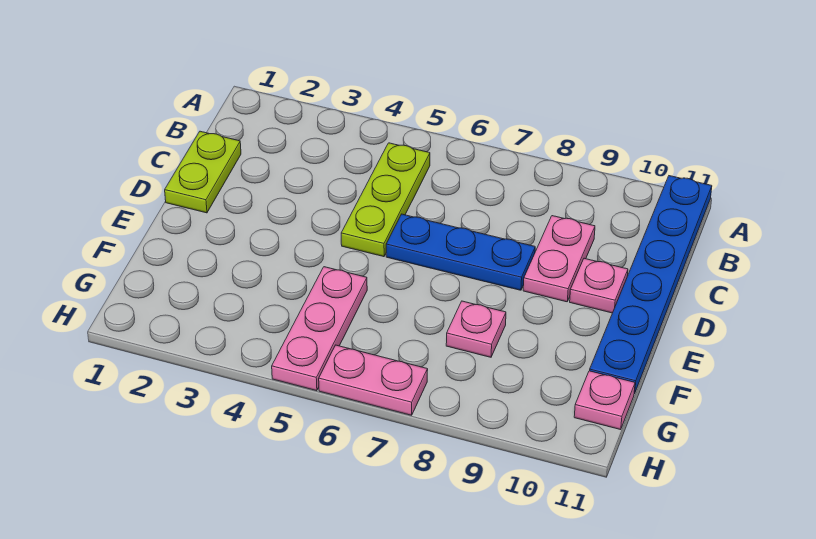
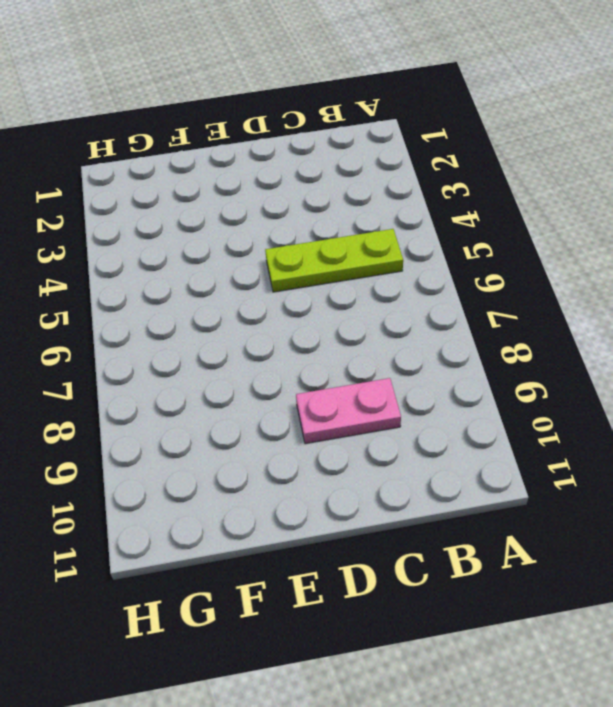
none -> blue 1x6 plate [590,176,712,394]
none -> lime 1x2 plate [165,131,241,213]

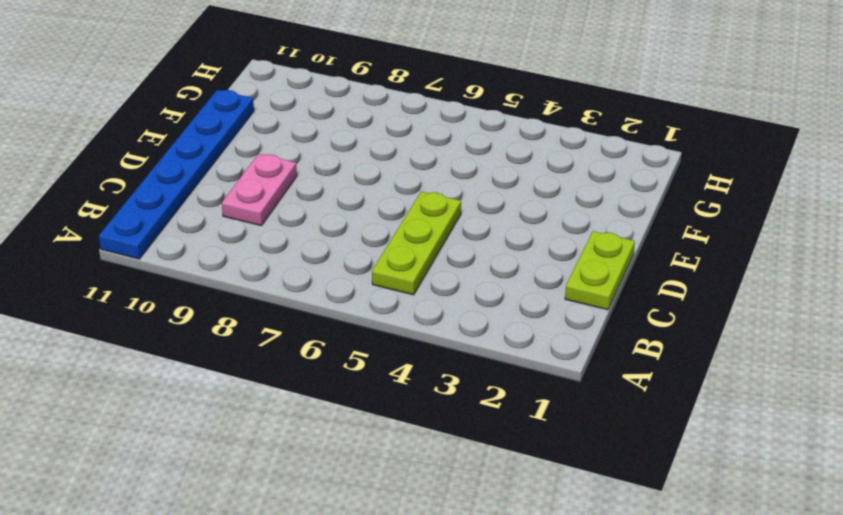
none -> blue 1x3 plate [386,214,535,290]
none -> pink 1x1 plate [570,258,628,313]

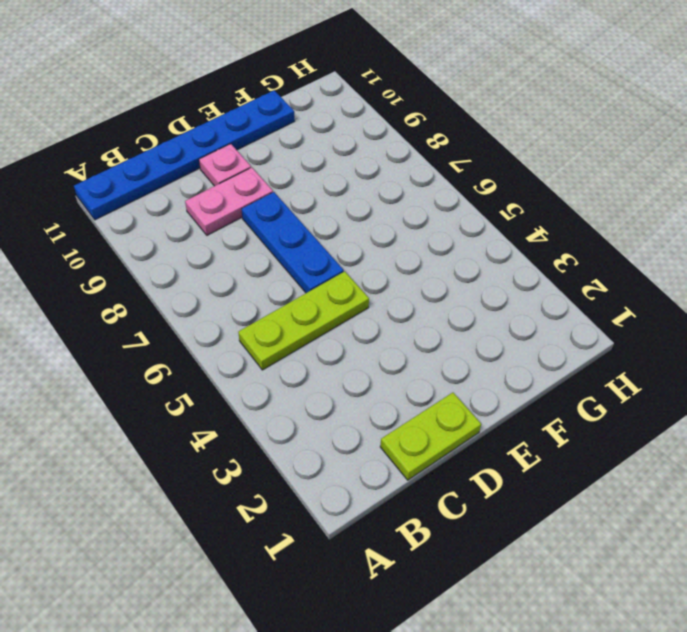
none -> pink 1x3 plate [272,267,367,391]
none -> pink 1x1 plate [446,301,506,357]

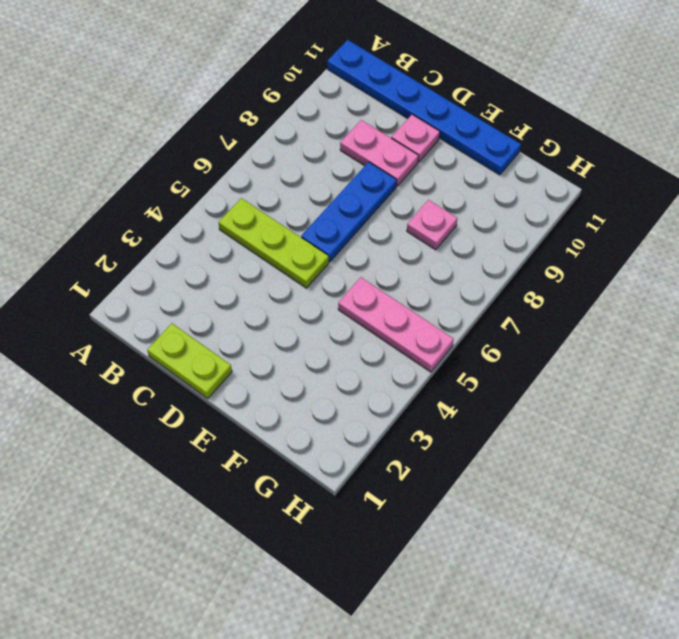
none -> pink 1x1 plate [574,371,635,430]
none -> pink 1x2 plate [319,345,428,415]

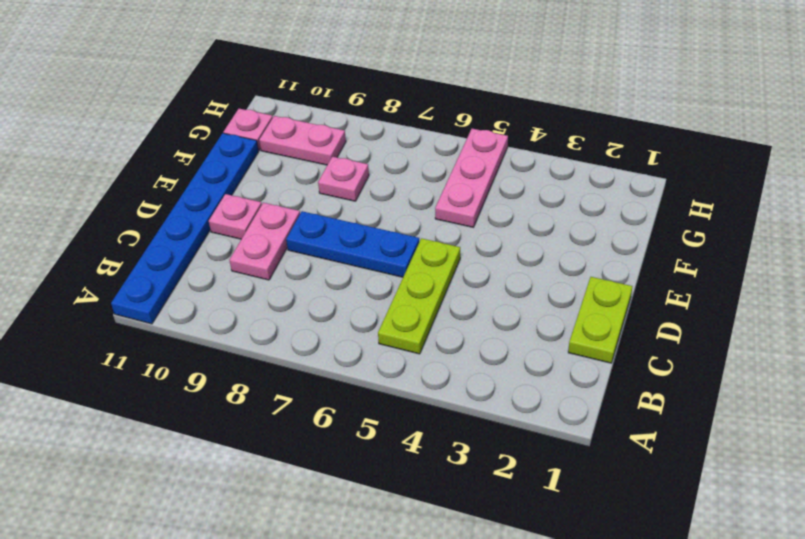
pink 1x2 plate [259,116,346,165] -> pink 1x2 plate moved to [319,345,428,415]

